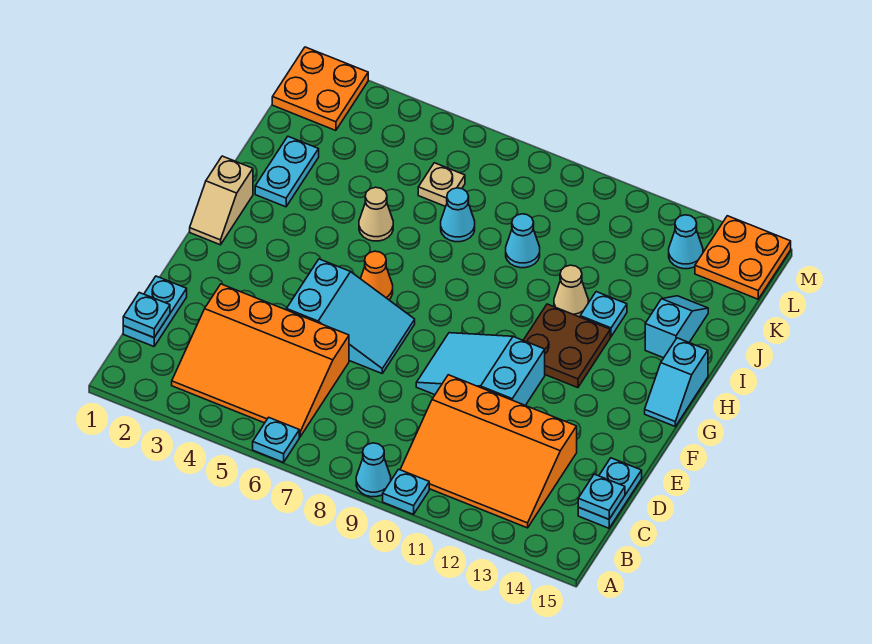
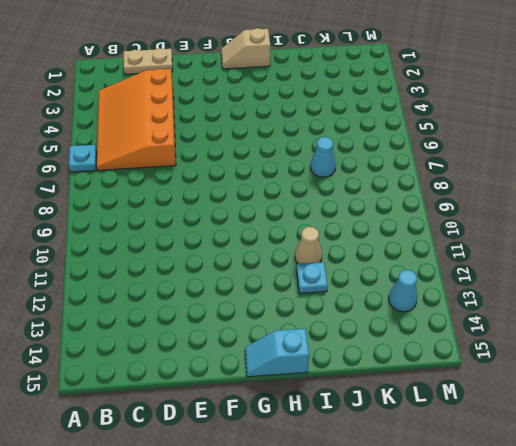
tan 1x2 plate [124,48,173,74] -> cyan 1x2 plate [123,276,187,346]
none -> cyan 1x1 cone [356,443,391,497]
none -> cyan 1x1 plate [383,469,429,514]
none -> orange 3x4 slope [400,375,577,528]

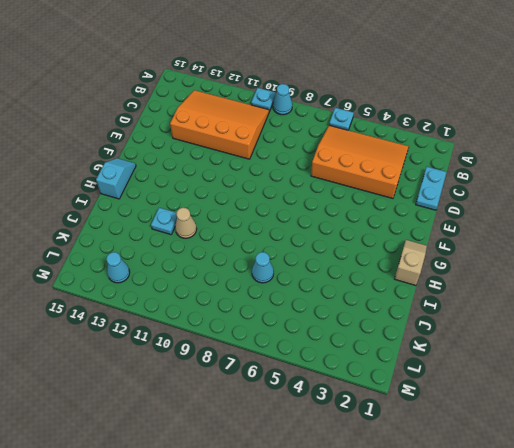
none -> cyan 1x2 plate [578,458,642,528]
none -> cyan 2x3 slope [286,259,415,373]
none -> cyan 2x3 slope [416,333,545,405]

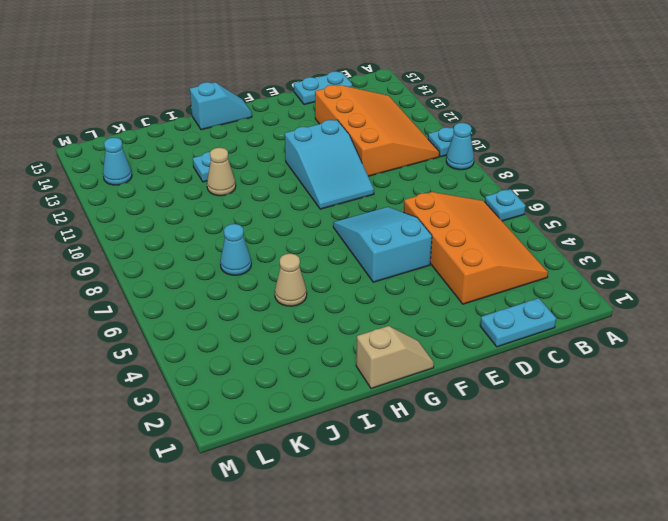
none -> orange 1x1 cone [361,251,393,300]
none -> brown 2x2 plate [523,304,610,388]
none -> cyan 1x2 plate [255,137,319,207]

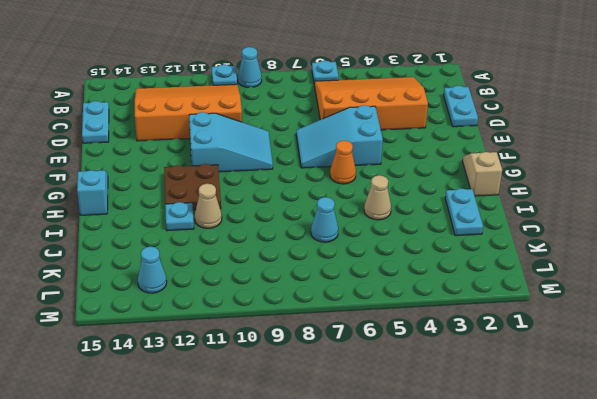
none -> cyan 1x2 slope [645,296,708,358]
none -> cyan 1x1 cone [506,214,540,268]
none -> tan 1x1 plate [418,163,465,207]

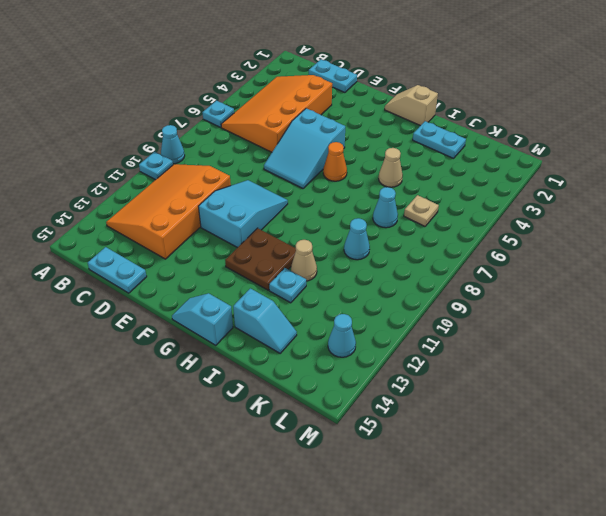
none -> orange 2x2 plate [272,47,368,131]
none -> orange 2x2 plate [695,216,791,299]
none -> cyan 1x1 plate [123,293,170,338]

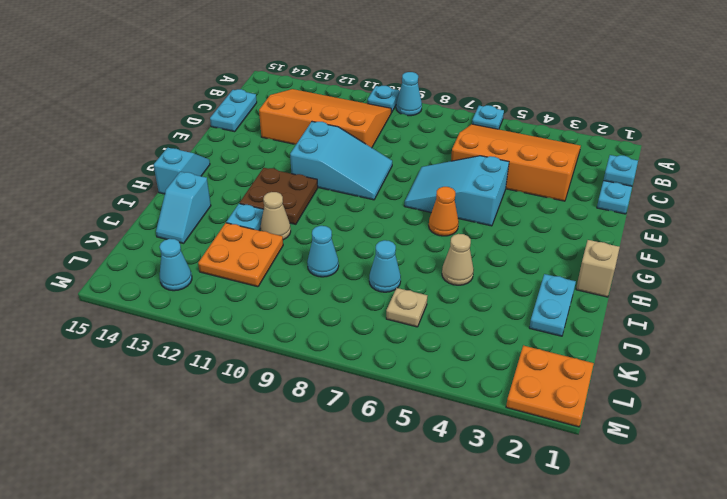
orange 2x2 plate [198,223,283,287] -> orange 2x2 plate moved to [695,216,791,299]
none -> cyan 1x1 plate [578,474,625,519]

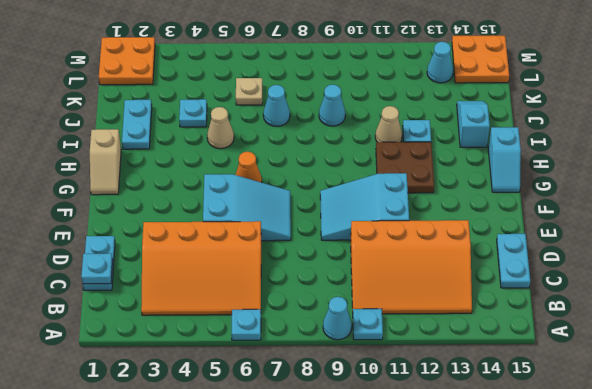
cyan 1x1 plate [179,99,207,127] -> cyan 1x1 plate moved to [578,474,625,519]

